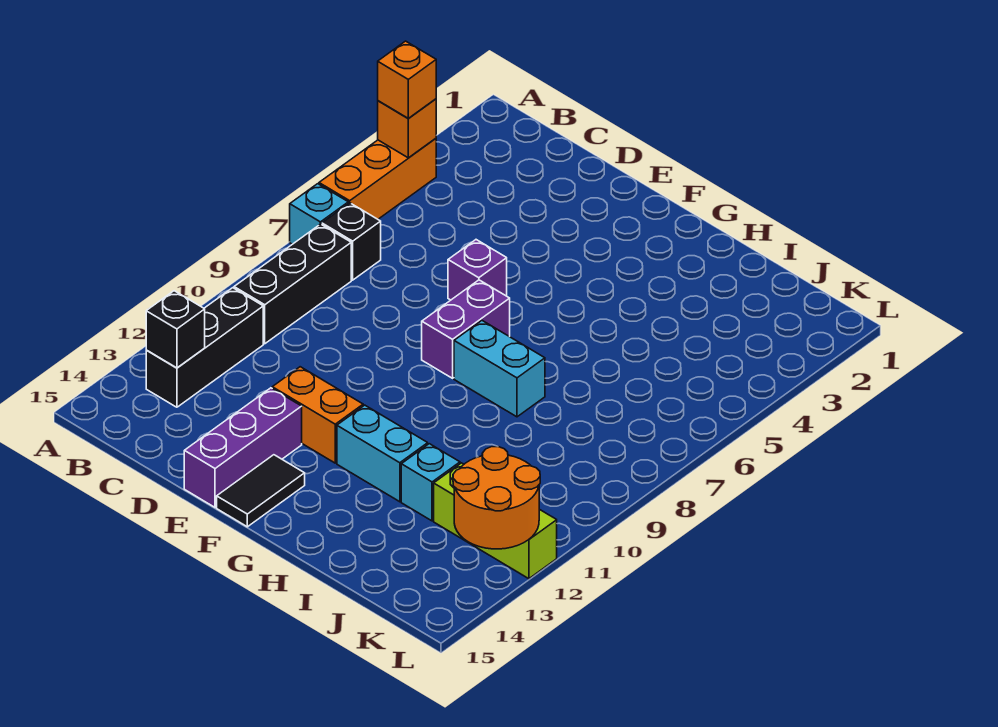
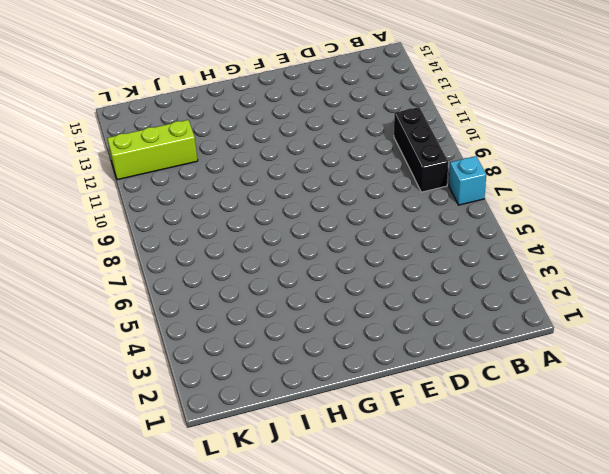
none -> orange 1x3 brick [319,139,436,219]
none -> black 1x1 brick [322,203,381,280]
none -> black 1x3 brick [146,288,263,407]

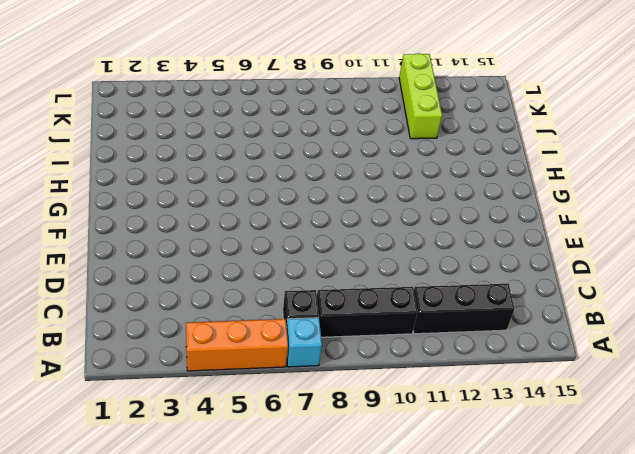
none -> purple 1x1 brick [448,240,507,300]
none -> orange 1x2 brick [272,367,363,463]
none -> purple 1x3 brick [184,388,302,507]

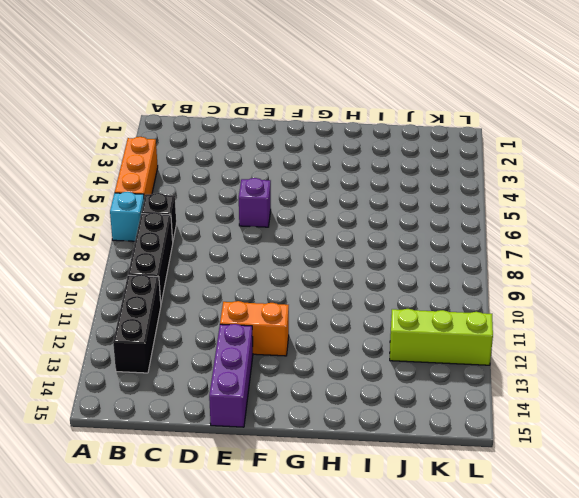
none -> purple 1x2 brick [422,280,510,378]
none -> black 1x2 tile [217,455,305,527]
none -> cyan 1x2 brick [454,321,545,417]

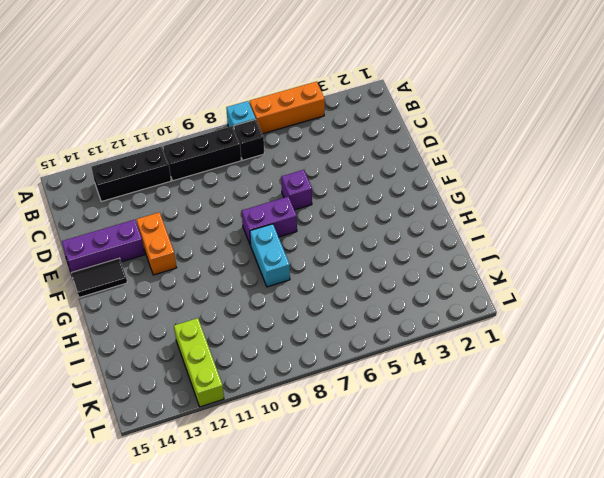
none -> cyan 1x2 brick [337,405,428,502]
none -> cyan 1x1 brick [401,444,460,521]
none -> orange 1x1 brick [378,99,436,158]

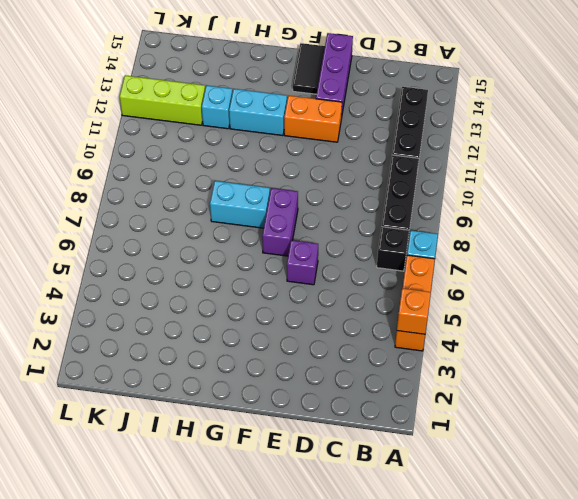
none -> black 1x1 brick [146,291,205,368]
none -> orange 2x2 round brick [453,447,540,549]
none -> orange 1x1 brick [378,41,436,118]

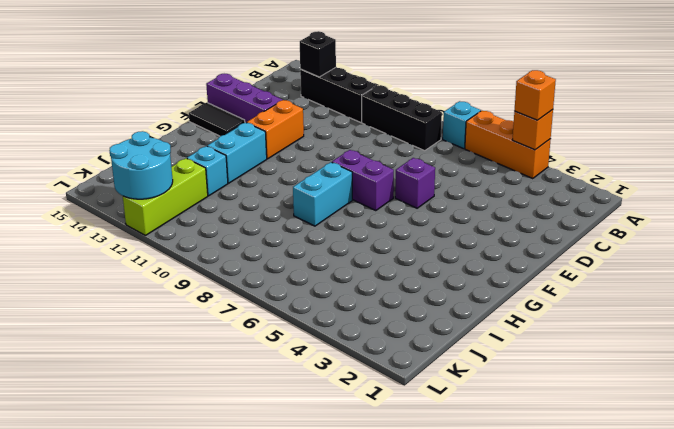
cyan 2x2 round brick [109,131,173,199] -> orange 2x2 round brick [453,447,540,549]
none -> black 1x1 brick [322,203,381,280]

